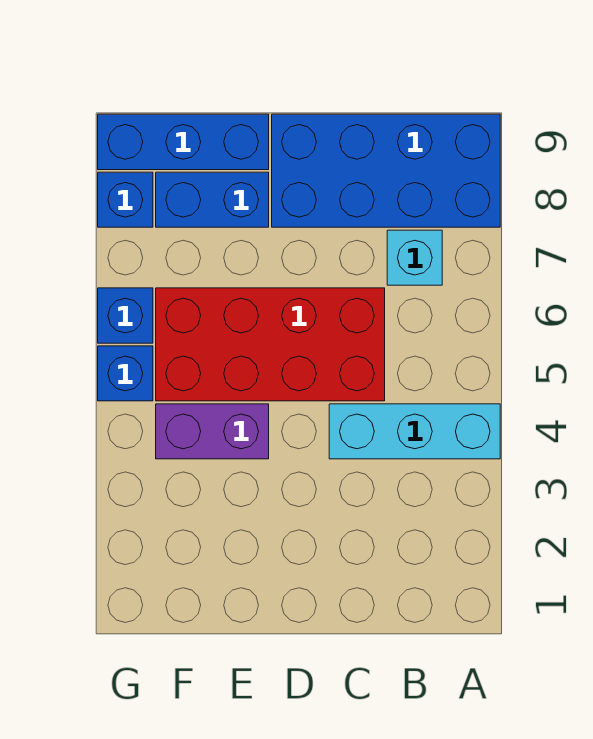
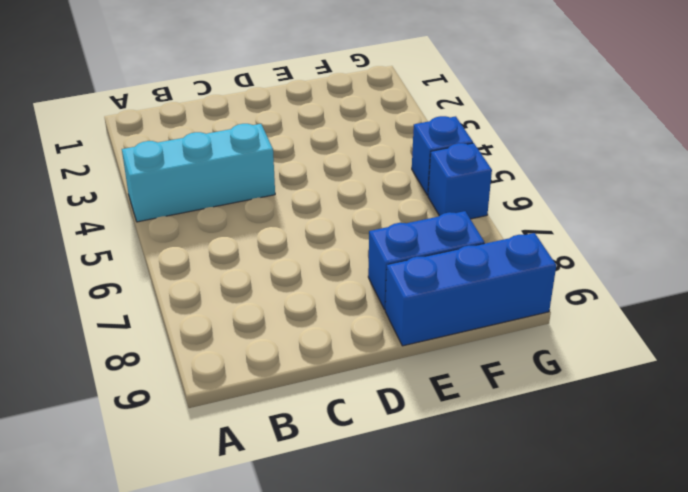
none -> blue 2x4 brick [272,114,500,227]
none -> cyan 1x1 brick [387,230,442,285]

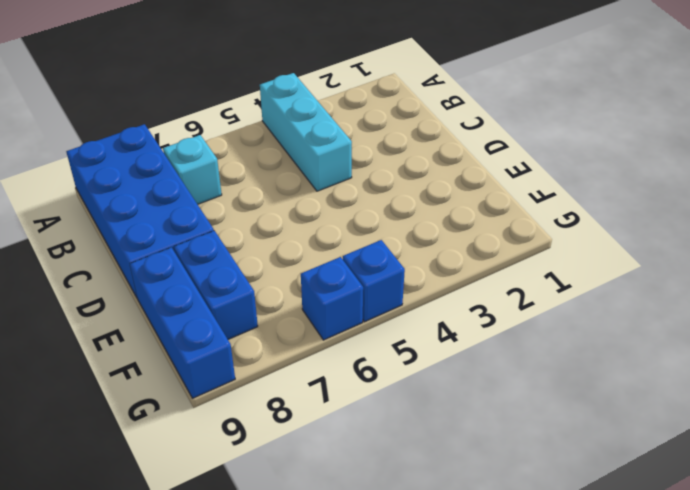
none -> red 2x4 brick [156,288,385,401]
none -> purple 1x2 brick [156,404,269,459]

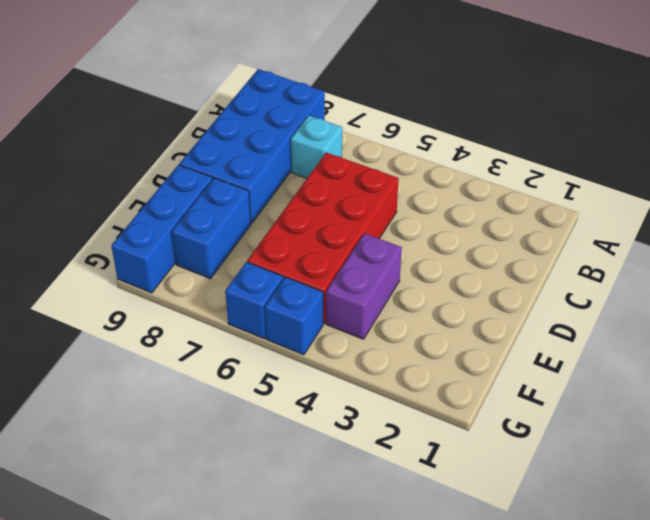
none -> cyan 1x3 brick [329,404,500,459]
none -> blue 1x1 brick [98,172,153,227]

